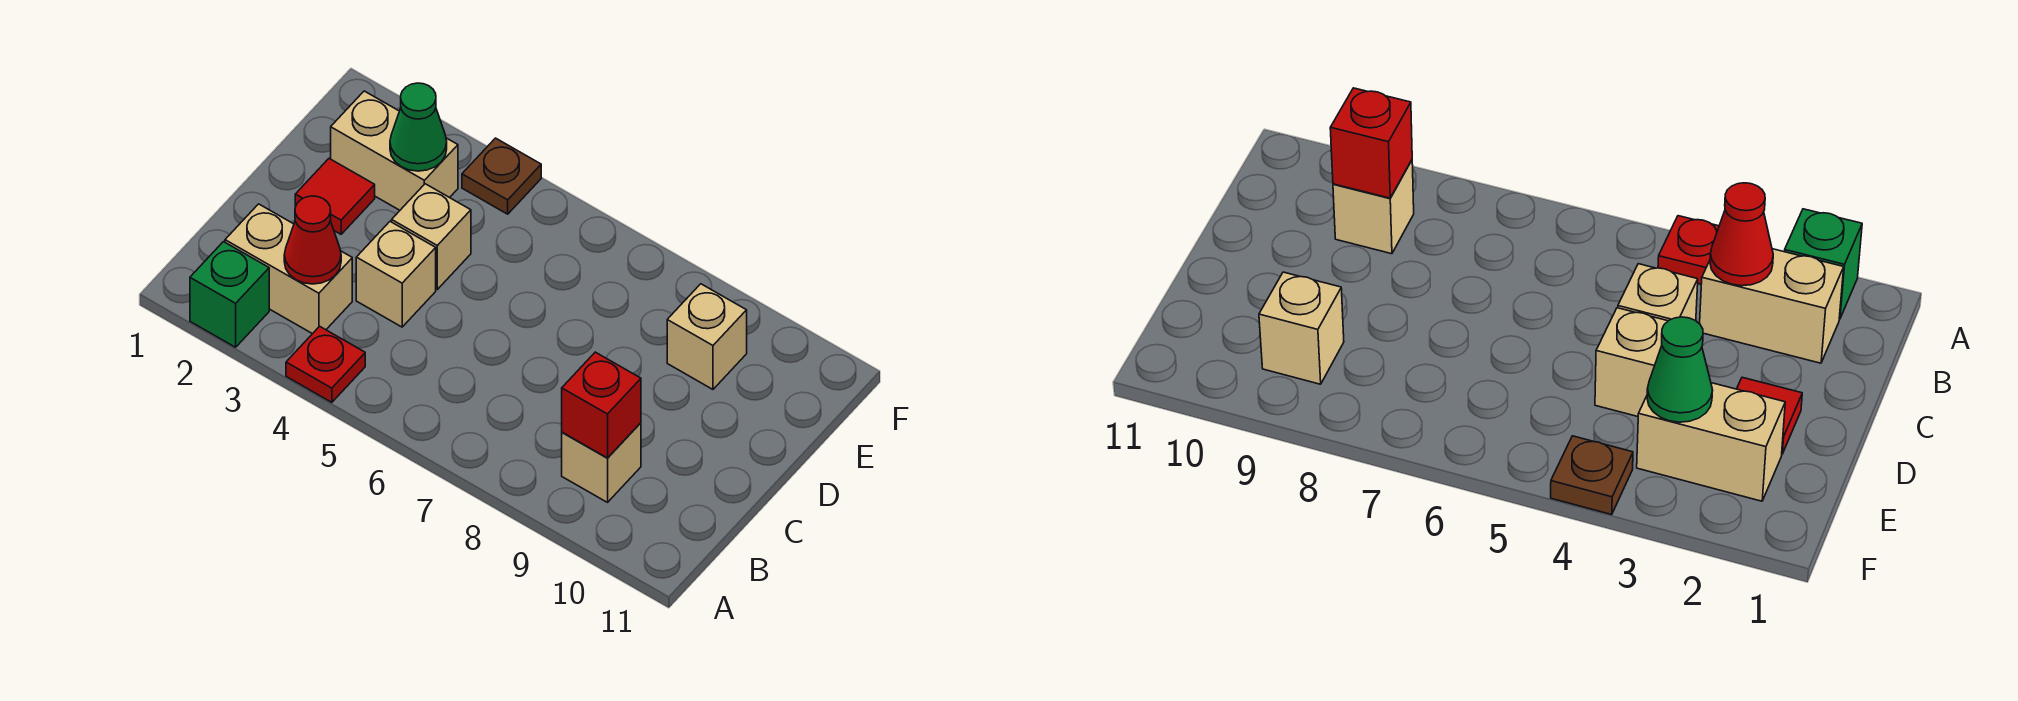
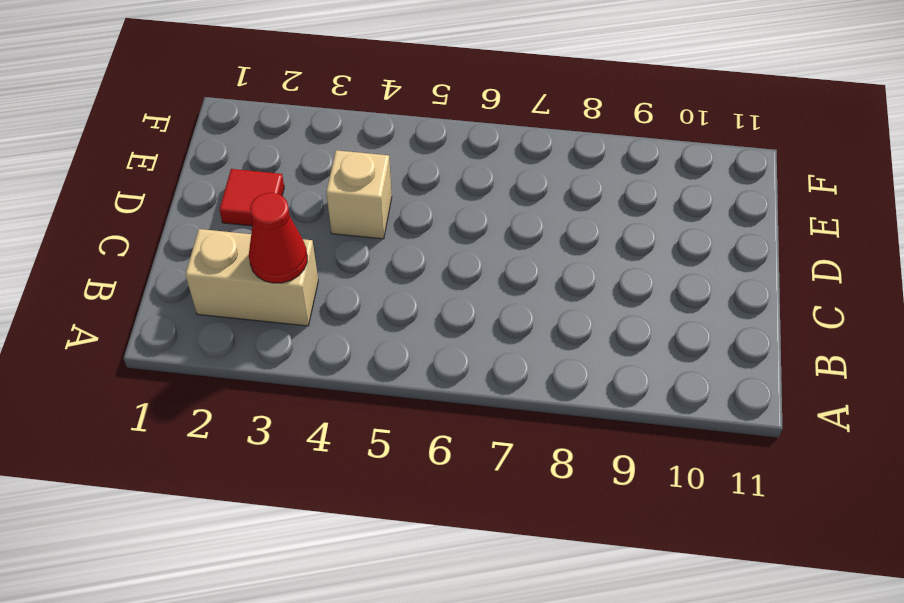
none -> green 1x1 brick [190,242,269,347]
none -> red 1x1 plate [286,326,365,402]
none -> tan 1x1 brick [562,423,641,502]

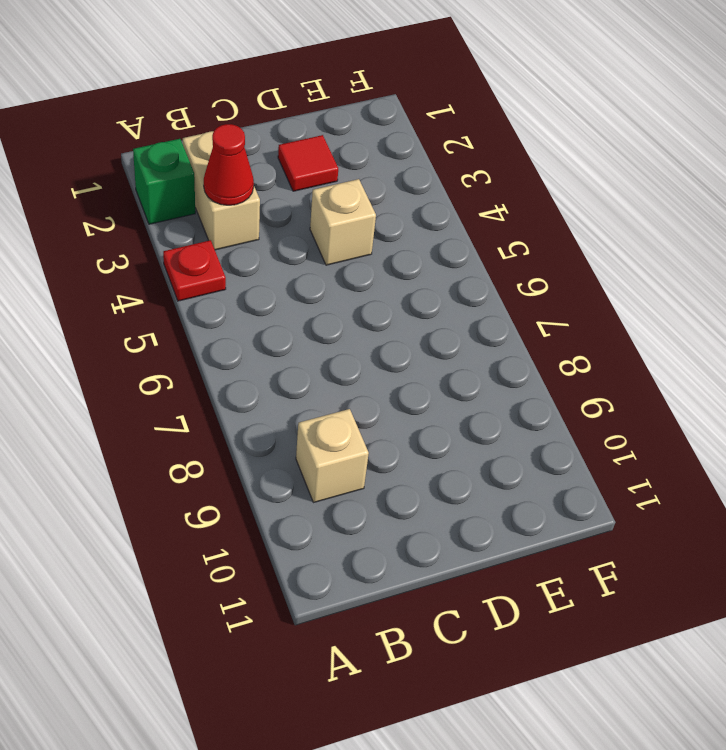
none -> tan 1x1 brick [356,222,436,327]
none -> tan 1x2 brick [331,91,458,210]
none -> tan 1x1 brick [667,284,747,389]

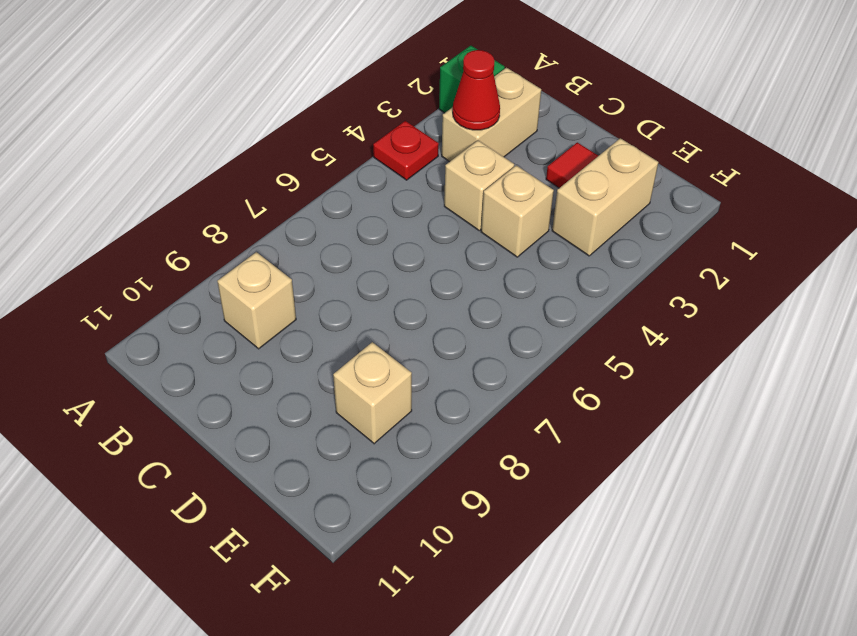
none -> brown 1x1 plate [462,138,541,214]
none -> red 1x1 brick [562,352,641,458]
none -> green 1x1 cone [390,83,447,171]

